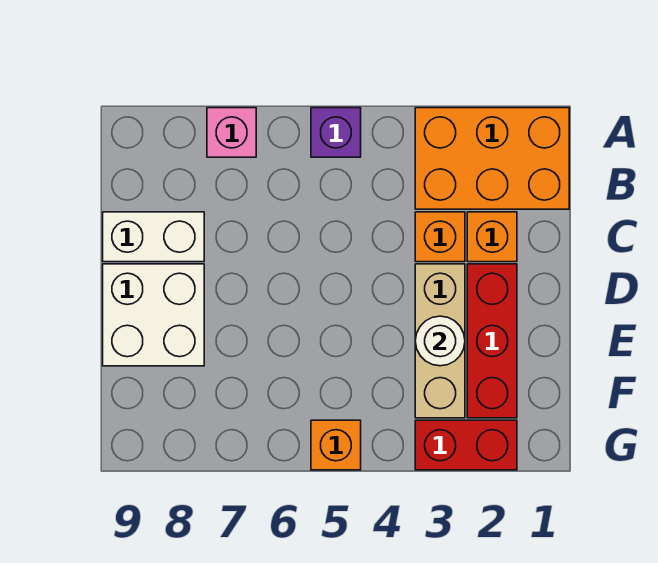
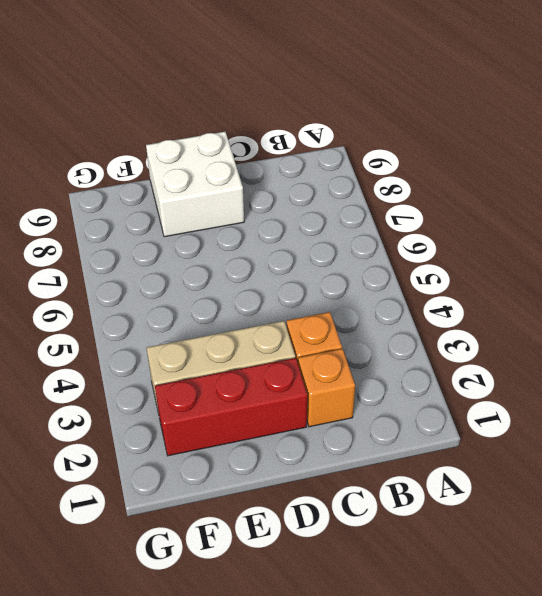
none -> orange 2x3 brick [415,108,569,209]
none -> purple 1x1 brick [311,108,361,157]
none -> pink 1x1 brick [207,108,256,157]

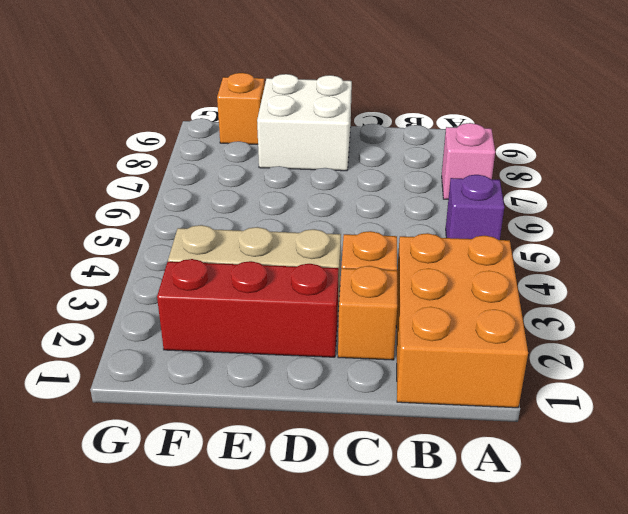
orange 1x1 brick [217,73,265,144] -> orange 1x1 brick moved to [311,420,361,470]
none -> white 1x2 brick [103,212,204,262]
none -> red 1x2 brick [415,420,517,470]
none -> white 1x1 round brick [415,316,465,366]

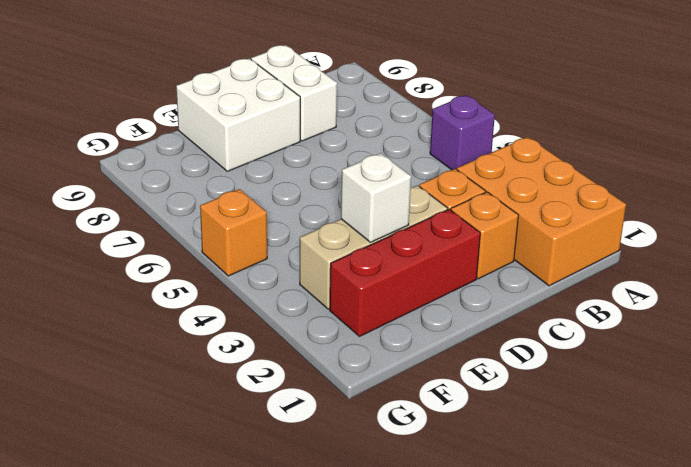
white 1x1 brick [341,153,411,242] -> white 1x1 round brick [415,316,465,366]
none -> pink 1x1 brick [207,108,256,157]
none -> red 1x2 brick [415,420,517,470]

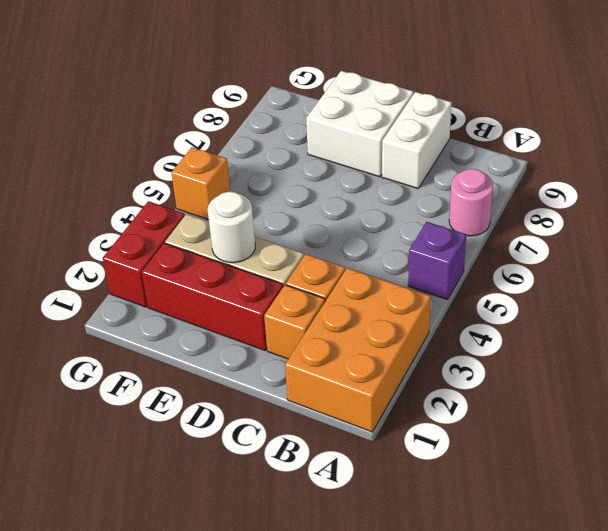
pink 1x1 round brick [449,169,493,236] -> pink 1x1 brick [207,108,256,157]

